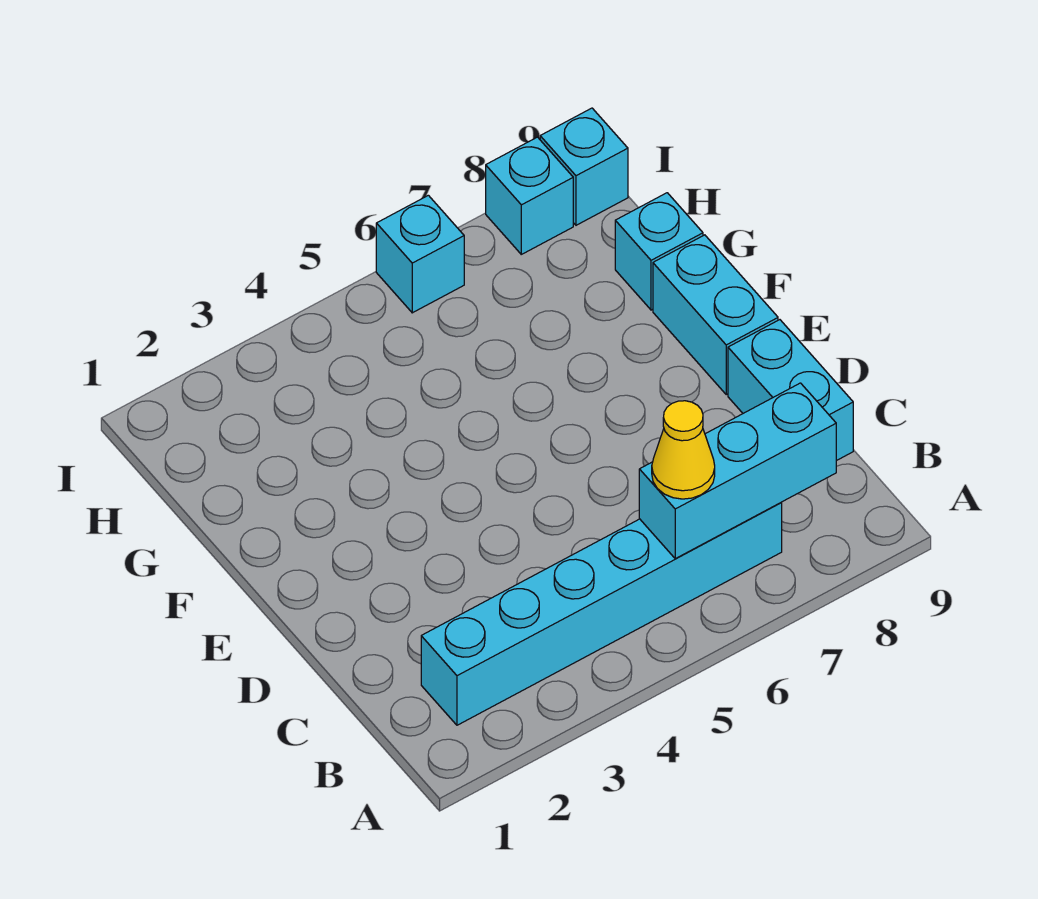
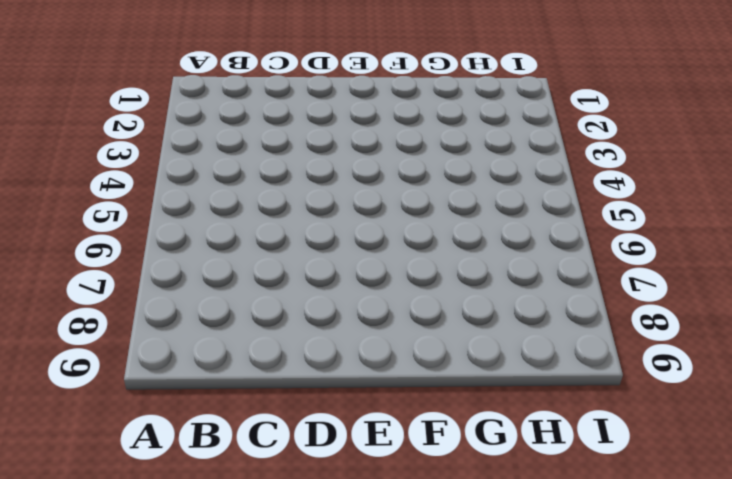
none -> cyan 1x6 brick [421,503,782,725]
none -> cyan 1x2 brick [728,320,853,461]

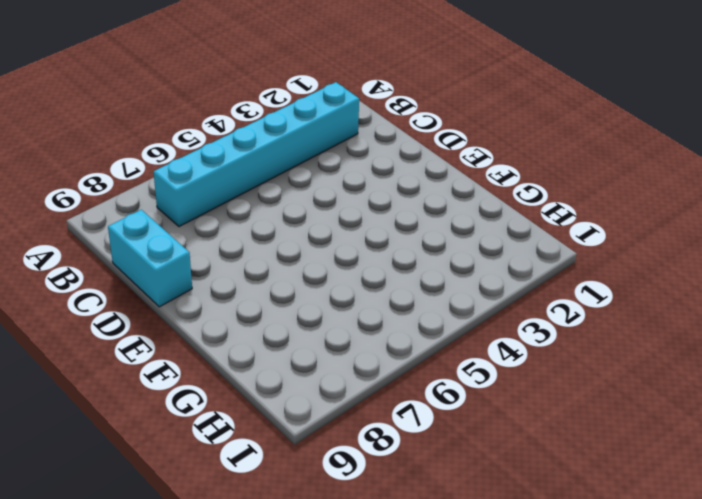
none -> cyan 1x2 brick [653,235,778,394]
none -> cyan 1x1 brick [615,193,703,310]

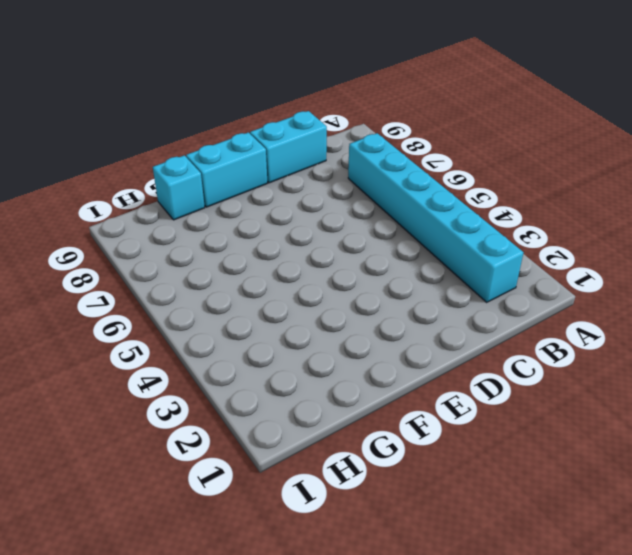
none -> cyan 1x1 brick [376,195,464,313]
none -> cyan 1x1 brick [486,137,573,254]

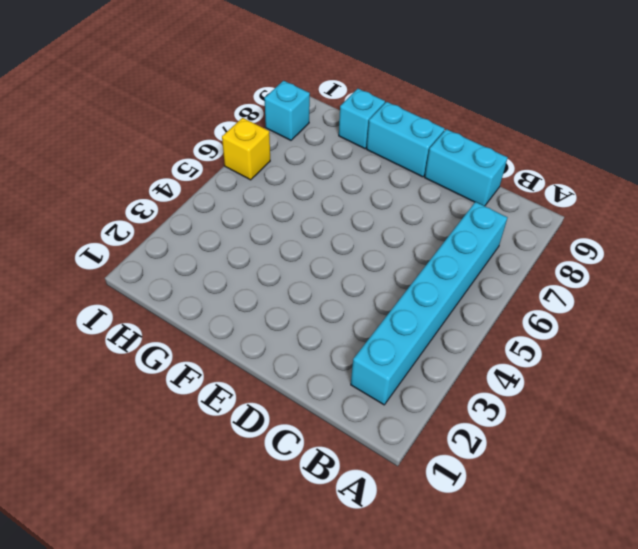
yellow 1x1 brick [222,118,270,180] -> cyan 1x1 brick [376,195,464,313]
none -> cyan 1x1 brick [540,108,628,225]
none -> cyan 1x3 brick [639,383,836,559]

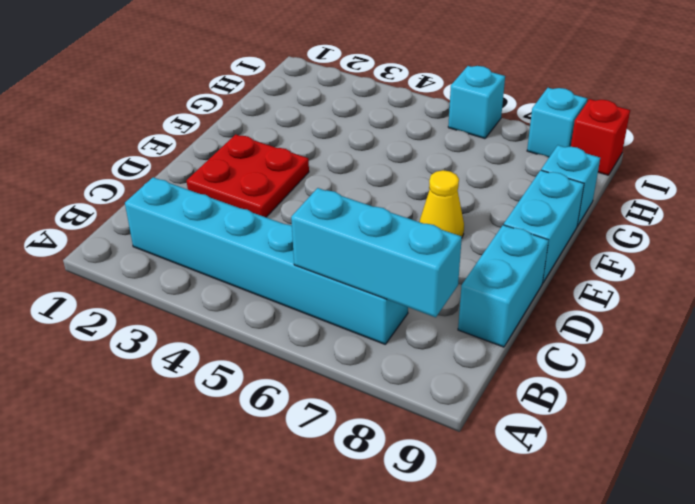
red 2x2 plate [187,134,309,217] -> none
yellow 1x1 cone [419,170,464,237] -> yellow 1x1 cone moved to [652,401,715,499]
red 1x1 brick [571,99,630,175] -> cyan 1x1 brick [540,108,628,225]

